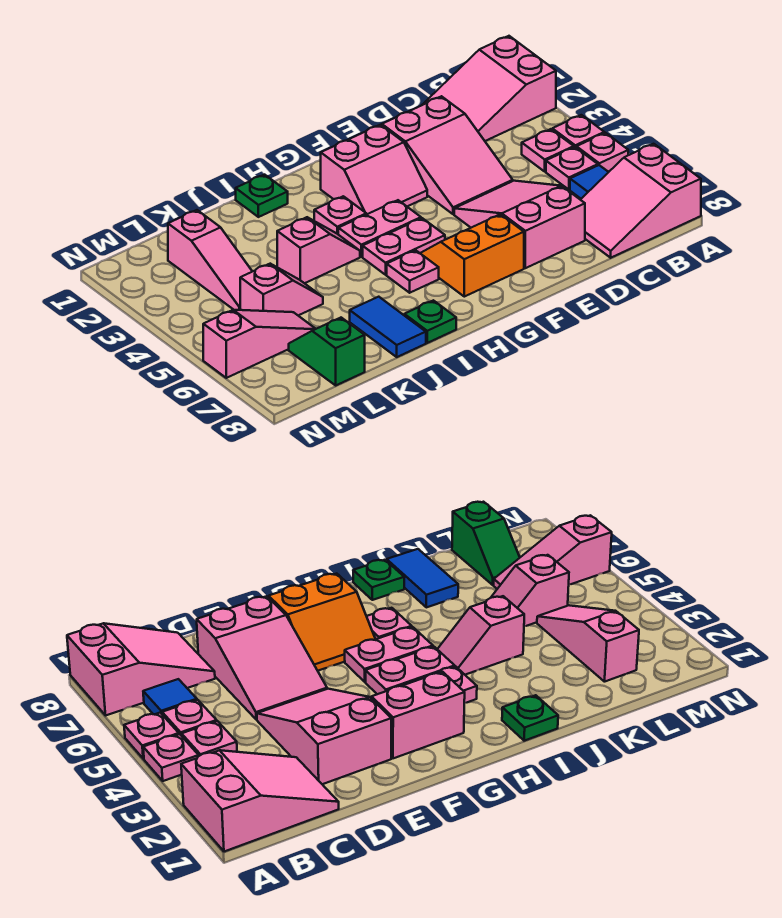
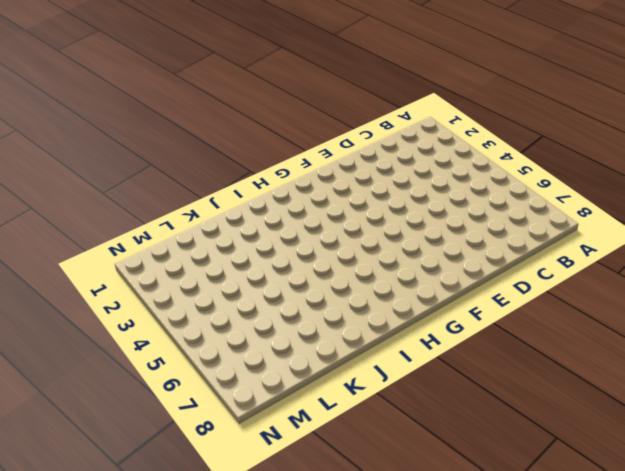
none -> pink 2x3 slope [422,36,556,141]
none -> pink 1x1 plate [552,115,604,147]
none -> pink 1x1 plate [576,133,628,171]

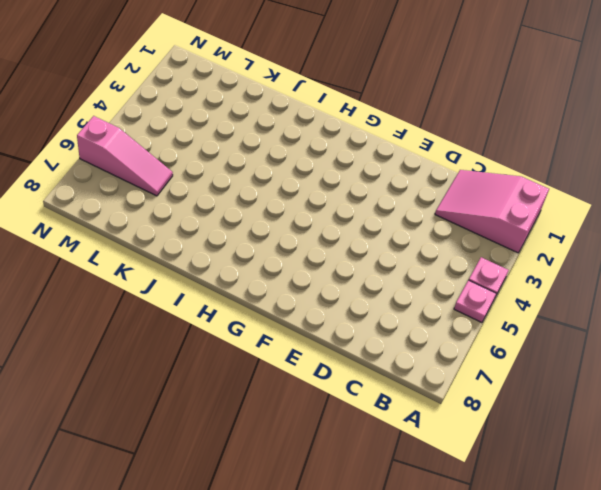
none -> pink 2x3 slope [581,144,701,258]
none -> pink 1x1 plate [522,129,574,171]
none -> pink 1x1 plate [546,147,598,190]

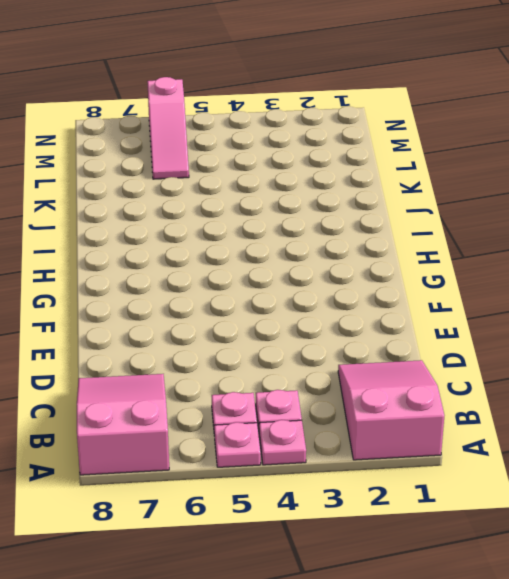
none -> blue 1x1 tile [570,165,608,199]
none -> pink 2x3 slope [382,96,513,214]
none -> pink 2x3 slope [454,181,585,268]

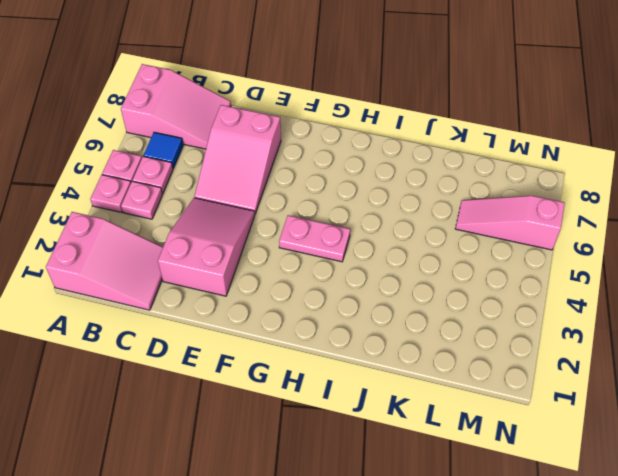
none -> pink 2x2 slope [321,125,427,214]
none -> orange 2x2 slope [420,214,524,297]
none -> pink 1x2 plate [363,218,445,275]

